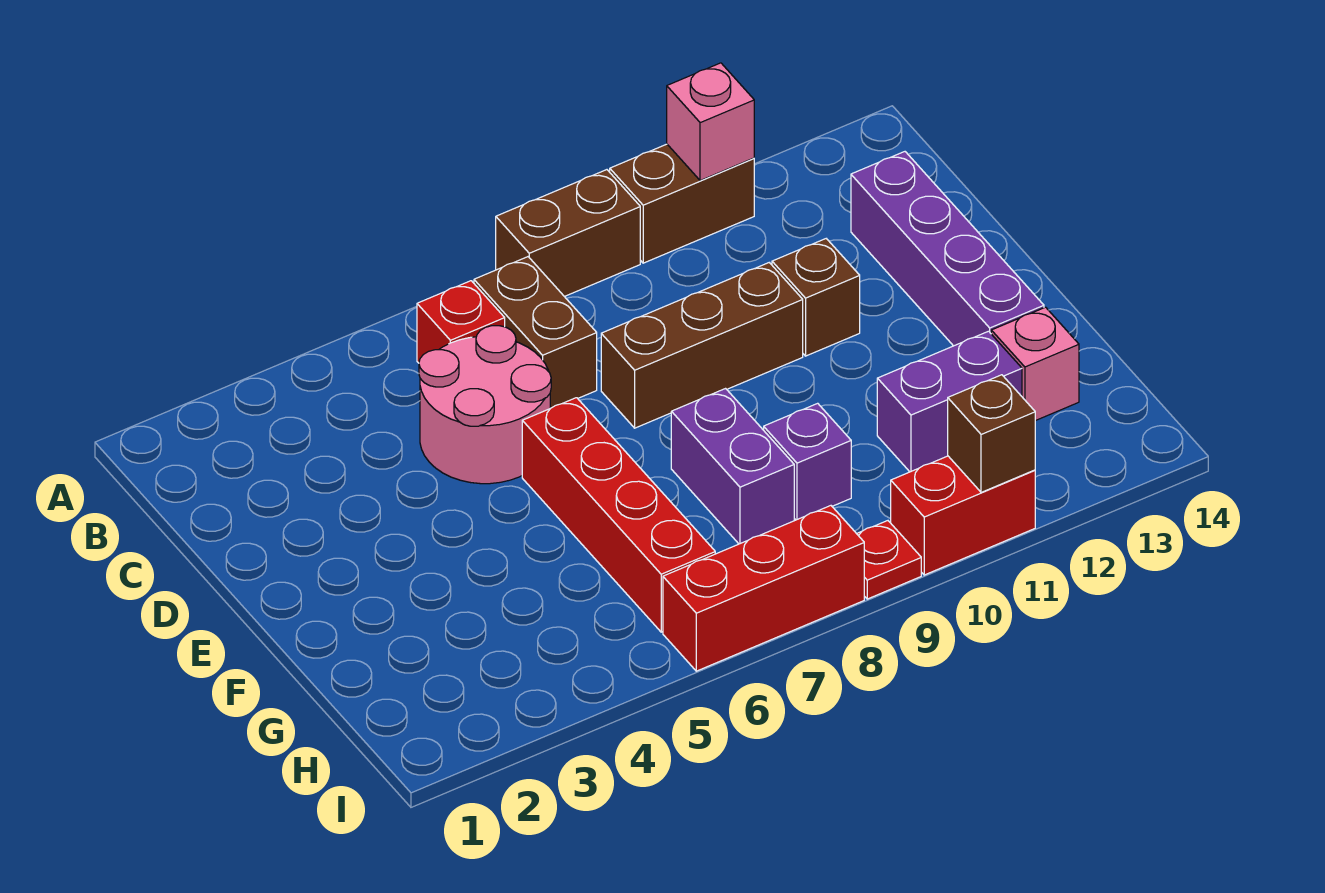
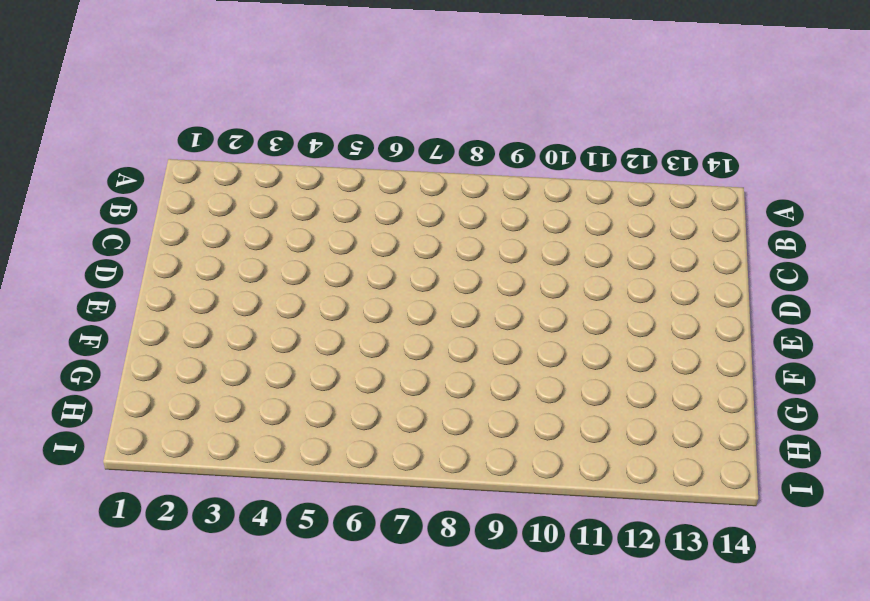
none -> brown 1x2 brick [496,170,640,297]
none -> brown 1x2 brick [610,144,754,263]
none -> red 1x1 brick [417,281,505,363]

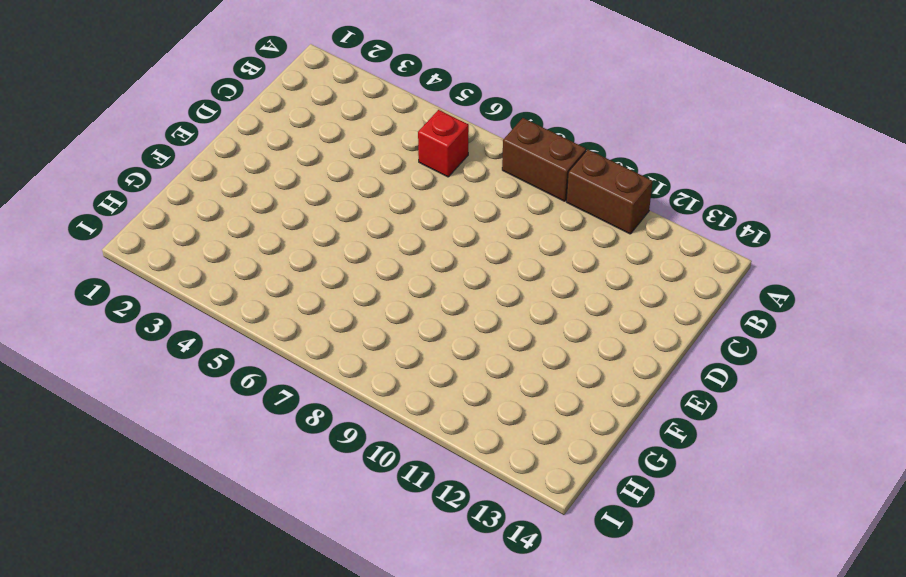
none -> brown 1x2 brick [474,257,597,408]
none -> pink 2x2 round brick [419,326,551,484]
none -> purple 1x4 brick [851,152,1044,346]

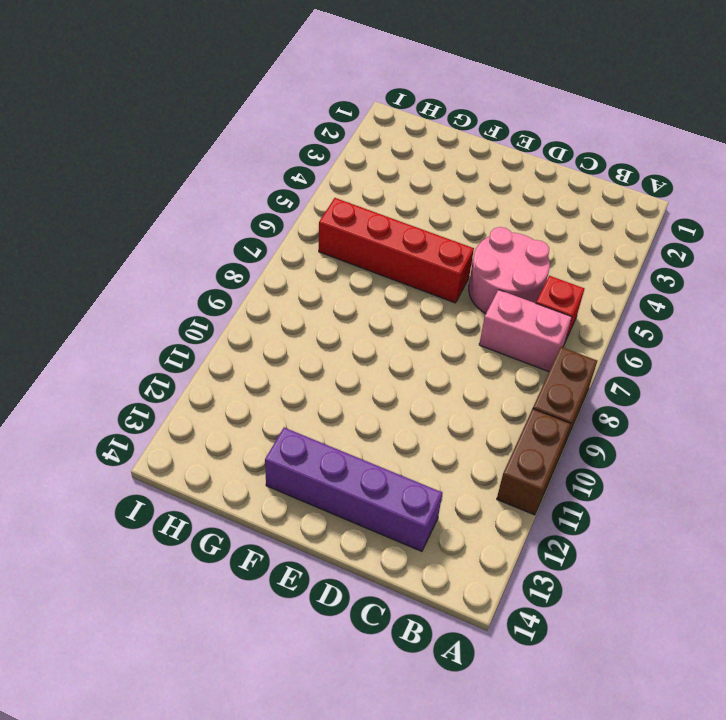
pink 1x2 brick [479,290,572,372] -> brown 1x2 brick [474,257,597,408]
none -> brown 1x3 brick [601,263,803,428]
none -> brown 1x1 brick [772,239,860,356]
none -> purple 1x2 brick [671,389,794,544]

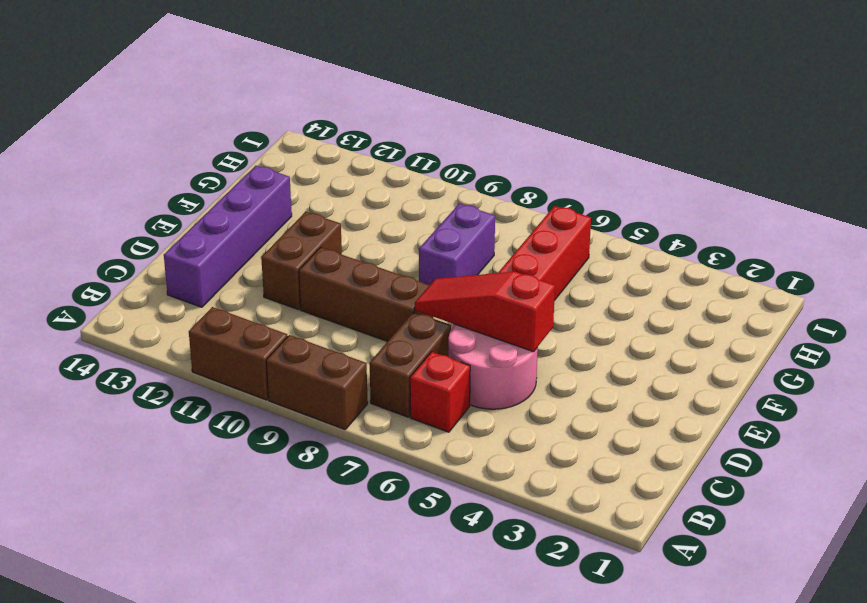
red 1x3 slope [415,271,555,352] -> none
brown 1x2 brick [261,212,342,310] -> brown 1x1 brick [772,239,860,356]
none -> purple 1x1 brick [764,403,851,520]
none -> purple 1x2 brick [877,331,1022,472]
none -> pink 1x1 brick [991,307,1079,421]

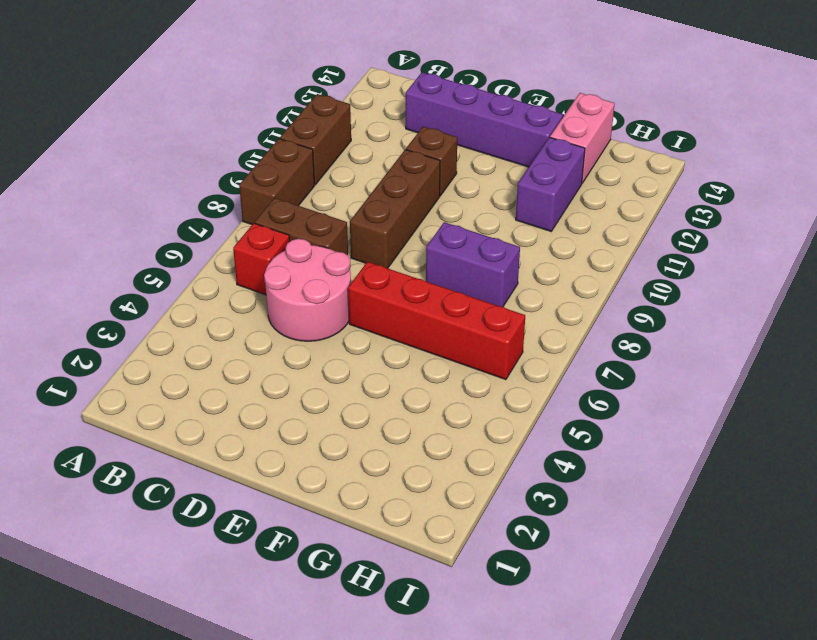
pink 1x2 brick [550,93,615,183] -> pink 1x1 brick [991,307,1079,421]
none -> purple 1x1 brick [764,403,851,520]
none -> red 1x3 brick [663,506,864,671]
none -> red 1x1 plate [857,521,921,599]

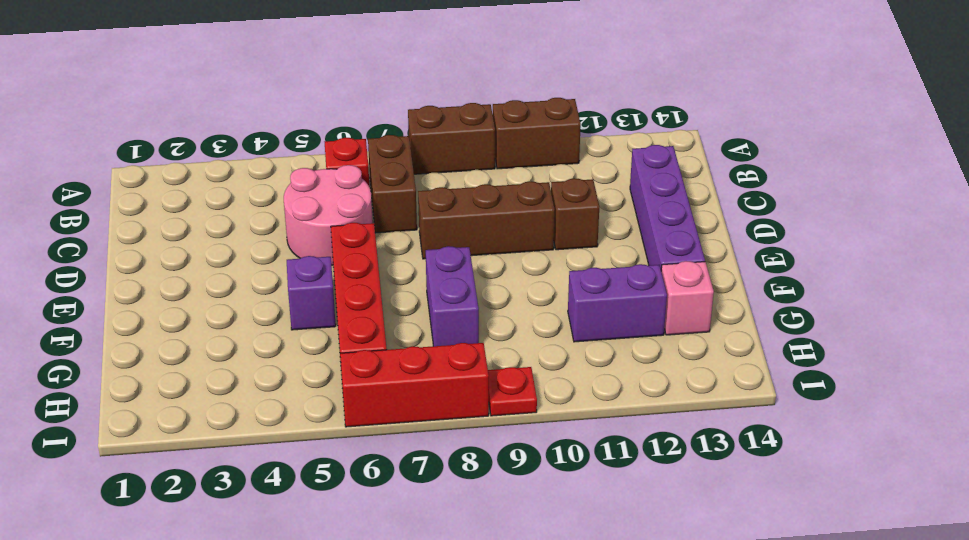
purple 1x1 brick [287,256,336,330] -> purple 1x1 brick moved to [764,403,851,520]
none -> red 1x2 brick [891,456,1035,575]
none -> pink 1x1 brick [667,63,754,181]
none -> brown 1x1 brick [948,375,1035,492]

